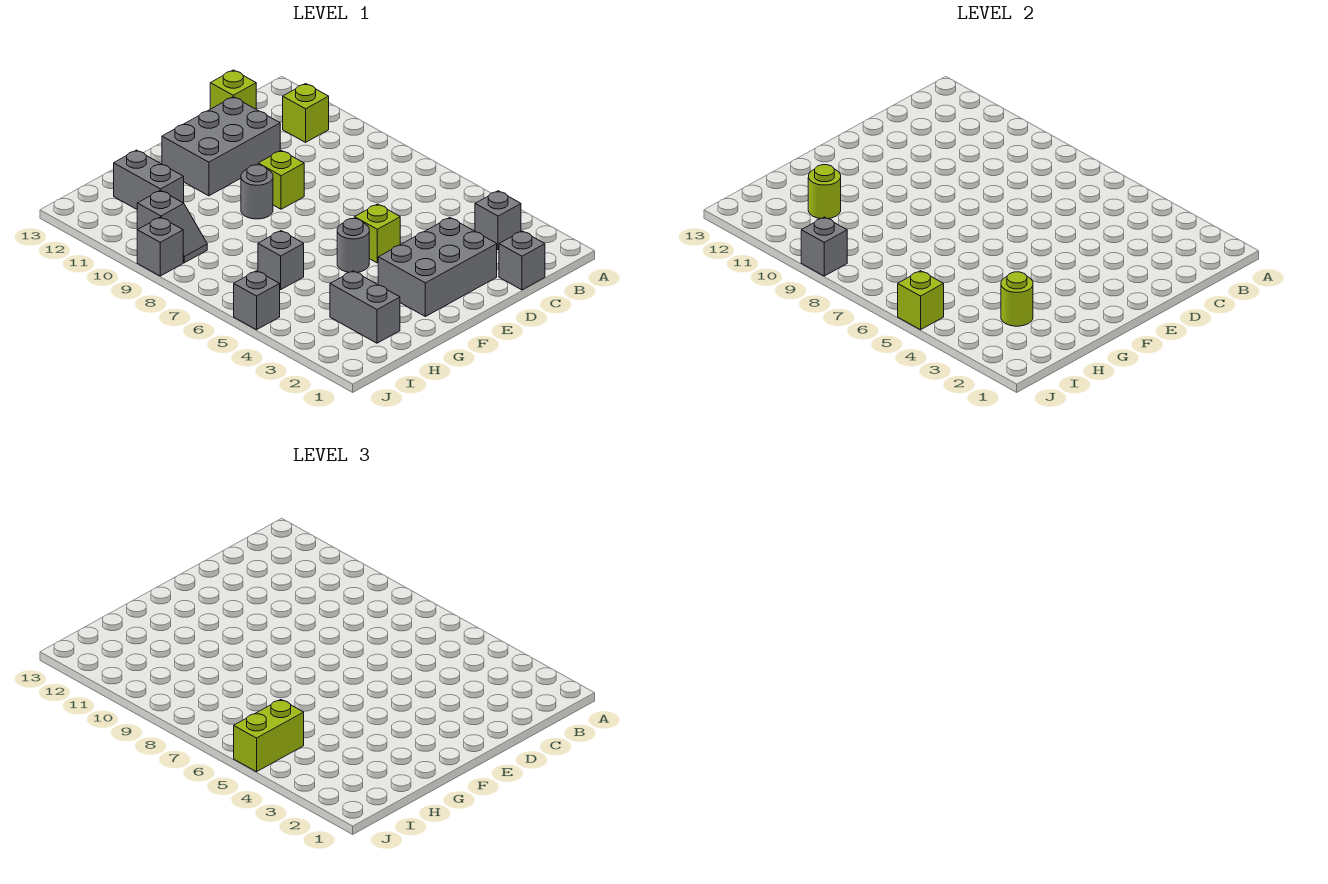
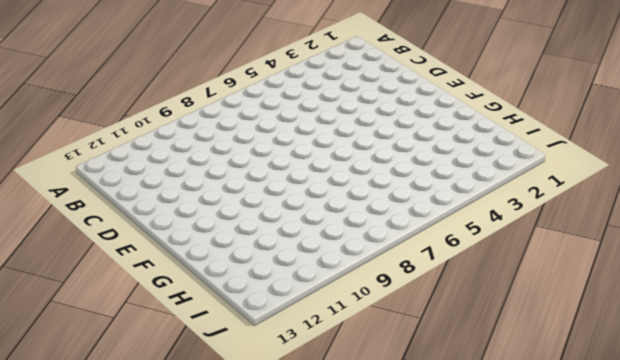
none -> grey 1x1 brick [475,191,521,250]
none -> lime 1x1 brick [283,84,329,142]
none -> grey 1x1 brick [499,231,545,290]

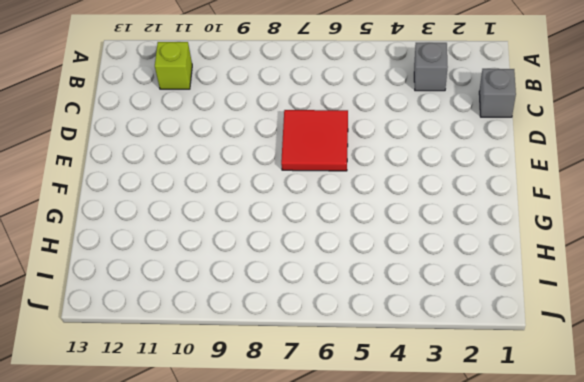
red 2x2 tile [281,110,348,171] -> none
none -> lime 1x1 brick [210,70,256,109]
none -> grey 2x3 brick [378,218,497,316]
none -> grey 2x3 brick [162,97,280,196]

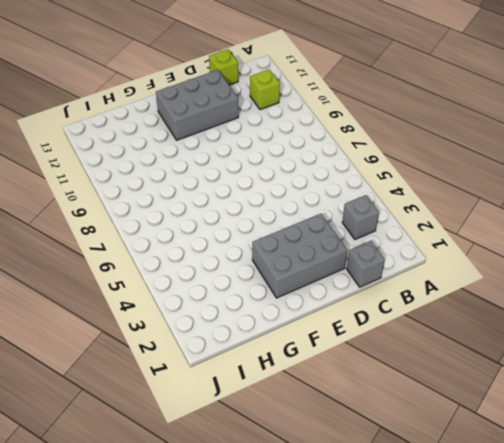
none -> lime 1x1 brick [354,204,400,263]
none -> lime 1x1 brick [258,150,304,209]
none -> grey 1x1 round brick [337,219,369,272]

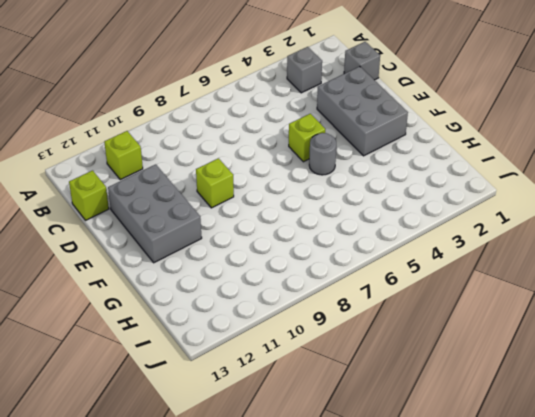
none -> grey 1x1 round brick [241,165,273,219]
none -> grey 1x2 brick [330,271,400,343]
none -> grey 1x1 brick [258,231,304,289]

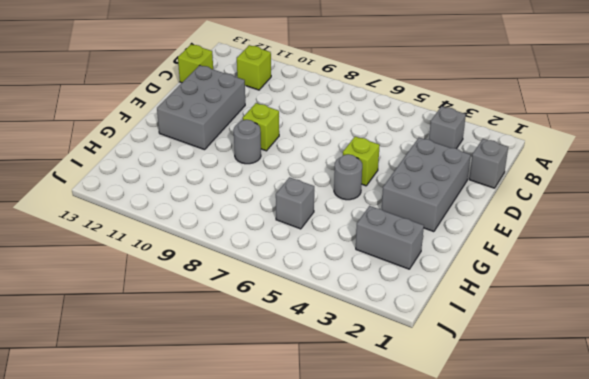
none -> grey 1x2 brick [114,150,184,209]
none -> grey 1x2 slope [137,190,207,263]
none -> grey 1x1 brick [234,271,280,330]

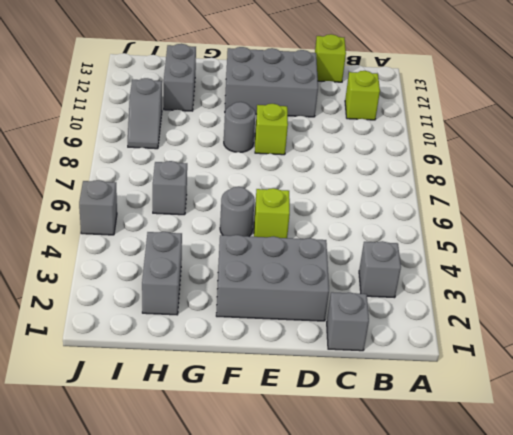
none -> grey 1x1 brick [137,217,183,276]
none -> lime 1x1 round brick [1001,272,1033,326]
none -> lime 1x1 round brick [808,165,841,219]

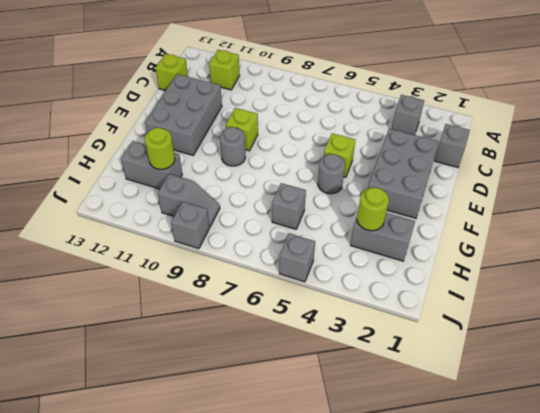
none -> lime 1x1 brick [898,271,944,330]
none -> grey 1x1 brick [801,217,847,276]
none -> lime 1x2 brick [234,700,304,772]

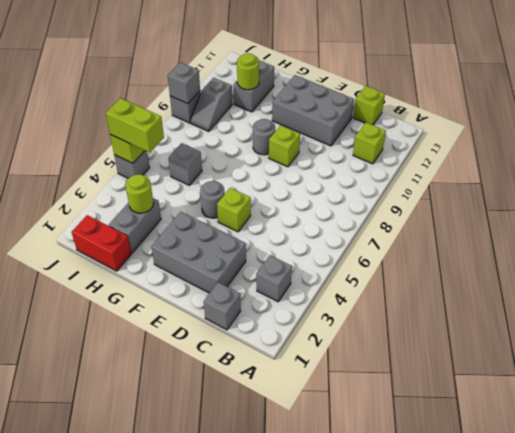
red 1x2 brick [72,215,132,271] -> none

